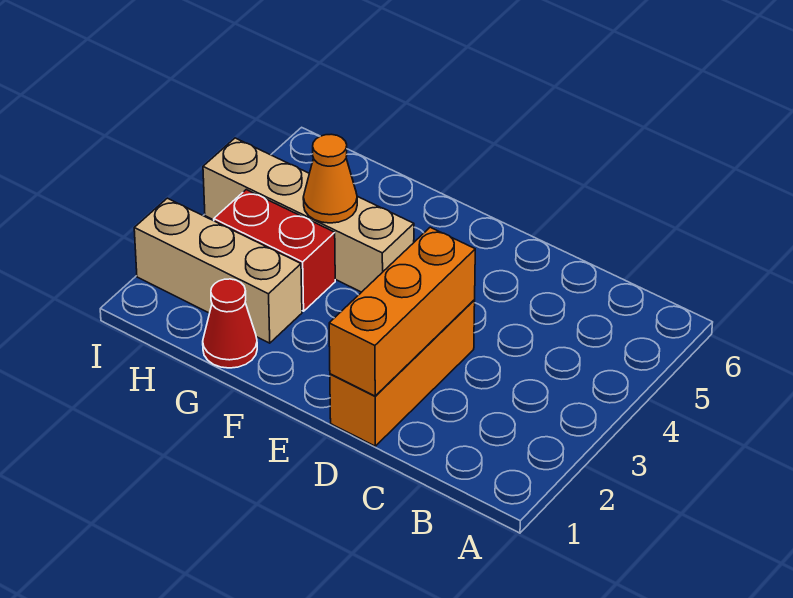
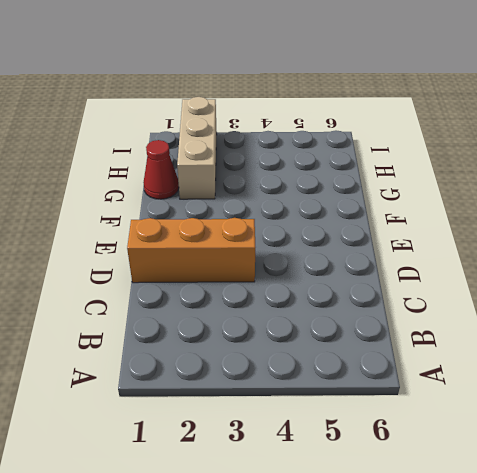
none -> tan 1x4 brick [203,138,414,292]
none -> red 1x2 brick [214,190,335,311]

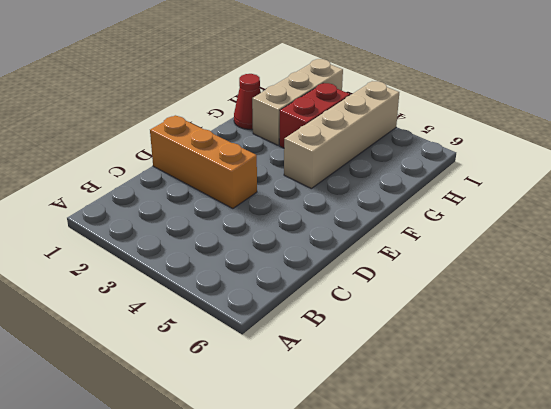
none -> orange 1x3 brick [329,227,475,396]
none -> orange 1x1 cone [303,134,357,223]

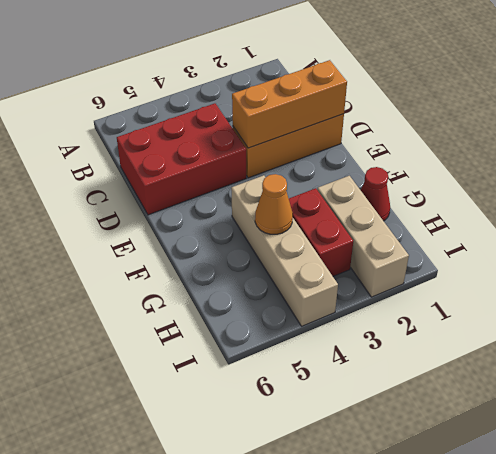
red 2x3 brick [117,103,246,215] -> none

